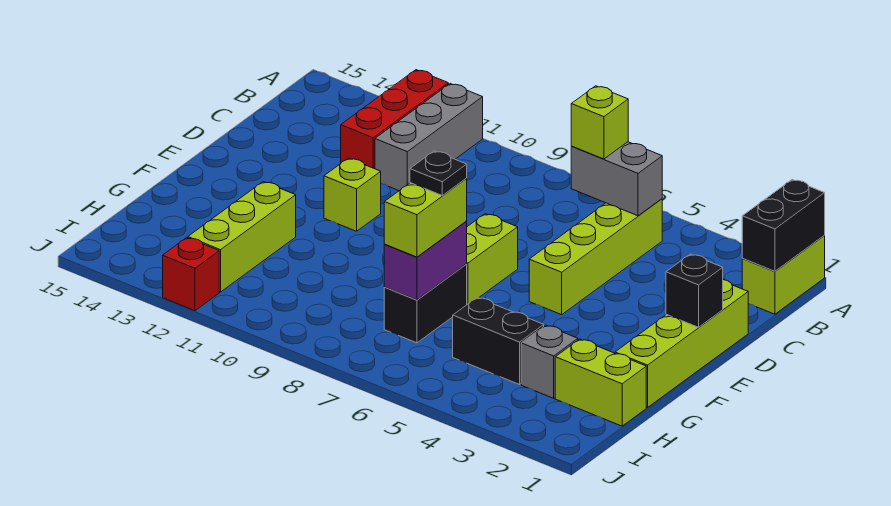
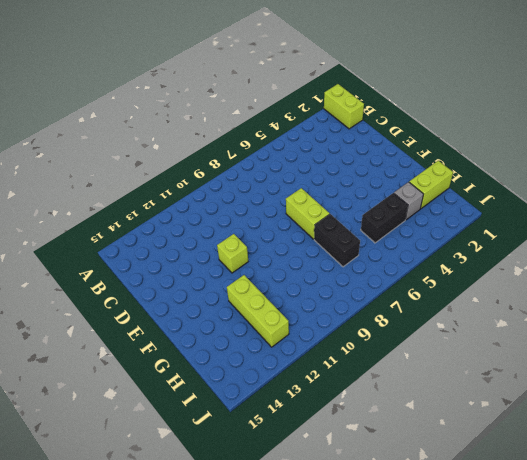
none -> grey 1x3 brick [375,84,483,191]
none -> red 1x3 brick [341,70,448,169]
none -> lime 1x4 brick [529,199,662,315]

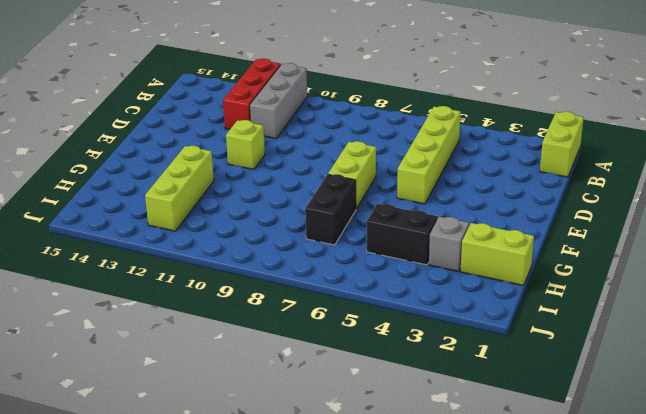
none -> lime 1x4 brick [615,280,748,407]
none -> red 1x1 brick [163,238,219,311]
none -> black 1x2 brick [742,180,825,271]

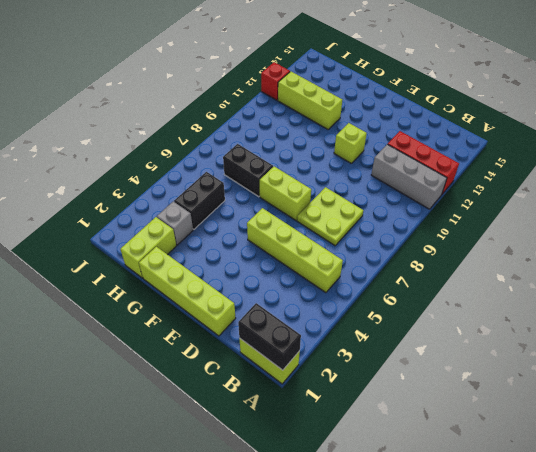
lime 2x2 plate [297,187,363,246] -> none
none -> grey 1x2 brick [571,142,662,216]
none -> black 1x1 brick [666,254,723,327]
none -> purple 1x2 brick [384,222,467,300]

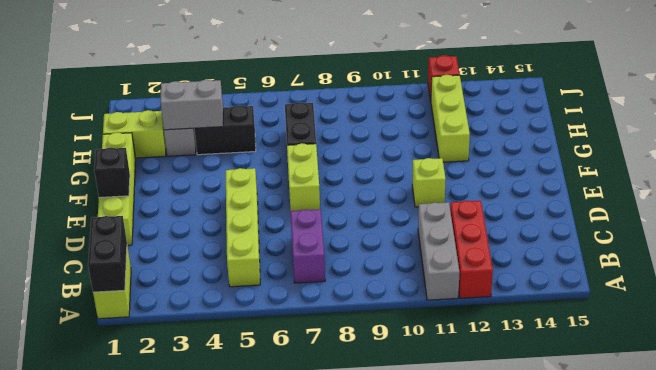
purple 1x2 brick [290,209,325,283] -> purple 1x2 brick moved to [384,222,467,300]
grey 1x2 brick [160,80,223,130] -> grey 1x2 brick moved to [571,142,662,216]
none -> lime 1x1 brick [571,86,628,159]
none -> lime 1x2 brick [384,179,467,257]
none -> black 1x1 plate [410,151,467,195]

